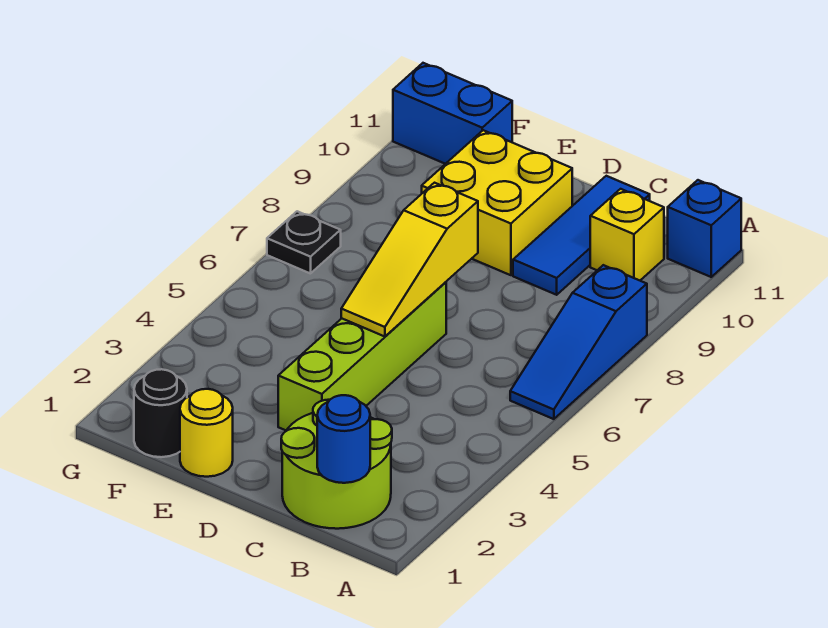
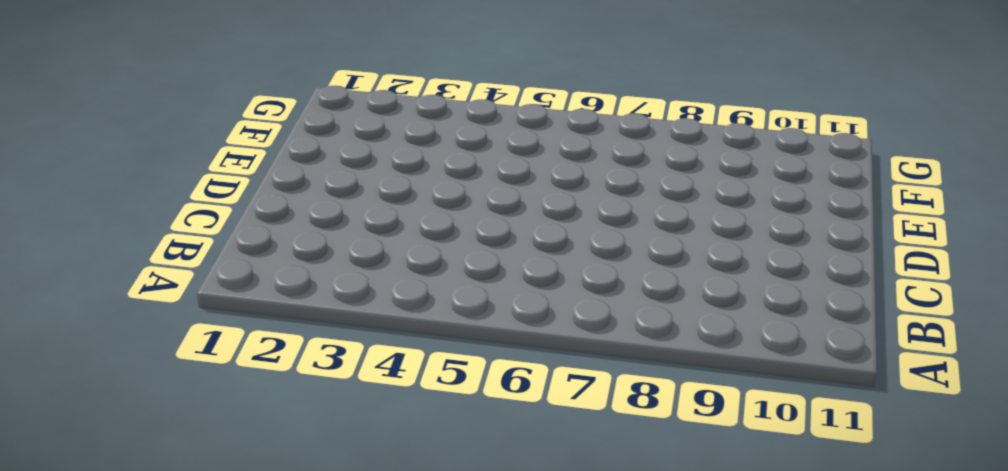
none -> blue 1x3 slope [510,265,647,419]
none -> blue 1x1 brick [668,180,741,277]
none -> lime 2x2 round brick [281,400,392,529]

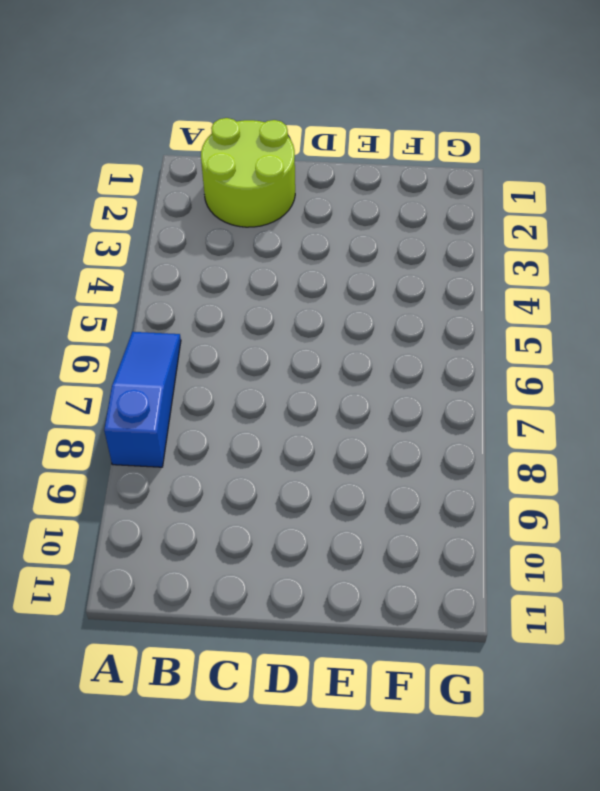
none -> blue 1x1 brick [668,180,741,277]
none -> yellow 1x1 brick [590,189,664,280]
none -> blue 1x3 tile [513,176,650,295]

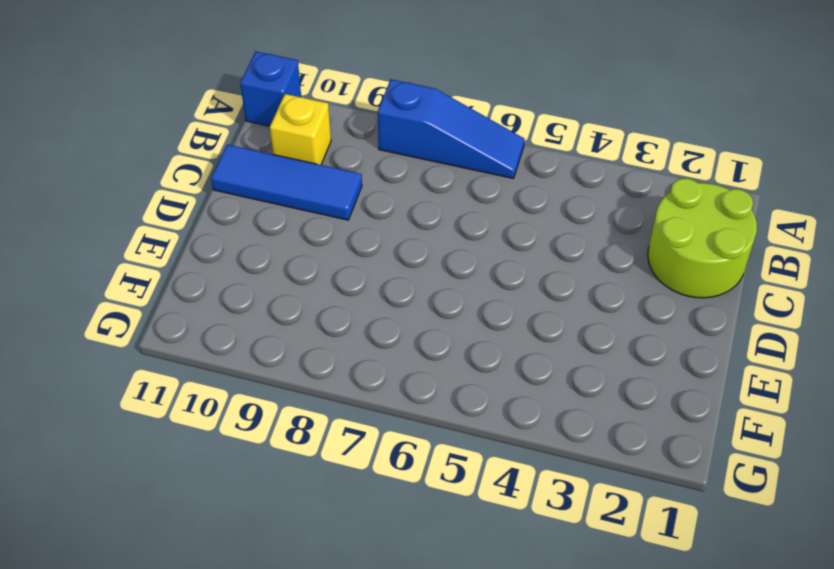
none -> lime 1x4 brick [278,282,446,430]
none -> yellow 2x2 brick [422,130,572,275]
none -> yellow 1x1 round brick [180,389,233,477]

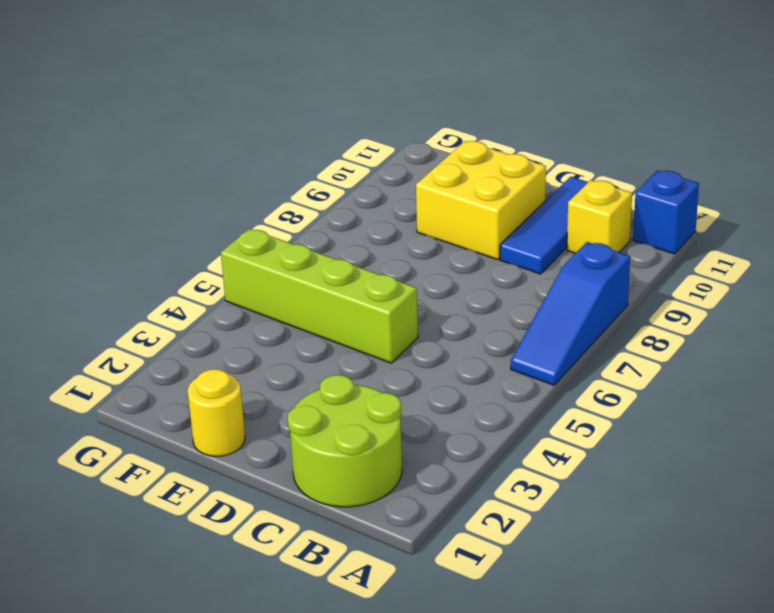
lime 1x4 brick [221,229,418,363] -> lime 1x4 brick turned to [278,282,446,430]
none -> black 1x1 round brick [134,369,187,457]
none -> blue 1x2 brick [393,63,512,164]
none -> black 1x1 plate [267,211,341,274]

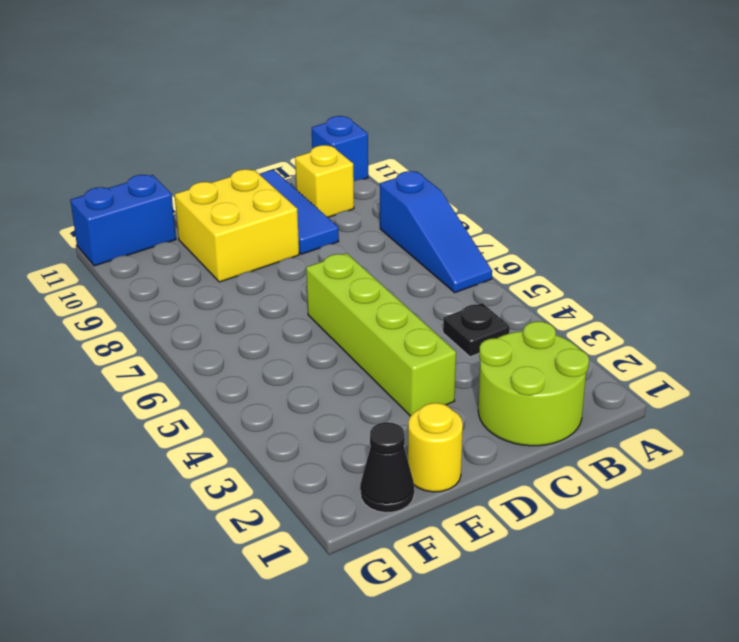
black 1x1 plate [443,303,510,357] -> black 1x1 plate moved to [267,211,341,274]
black 1x1 cone [360,422,414,513] -> black 1x1 round brick [134,369,187,457]
none -> blue 1x1 round brick [317,395,370,483]
none -> yellow 1x3 slope [341,183,478,337]

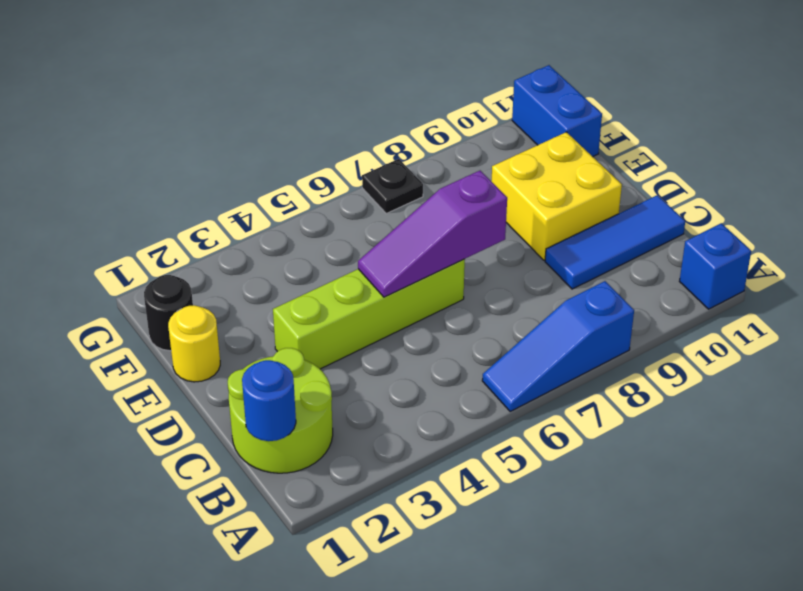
purple 1x3 slope [358,171,507,297] -> yellow 1x3 slope [341,183,478,337]
none -> yellow 1x1 brick [590,189,664,280]

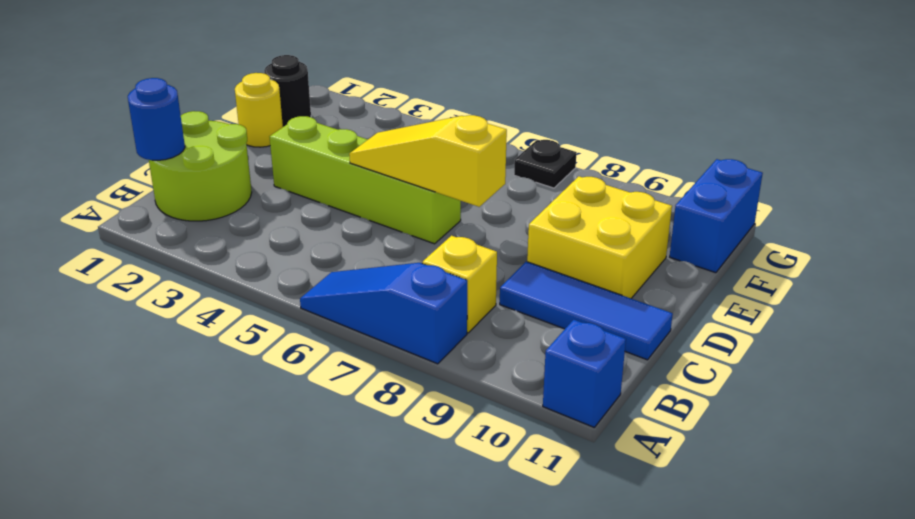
yellow 1x1 brick [422,236,497,333] -> yellow 1x1 brick moved to [590,189,664,280]

